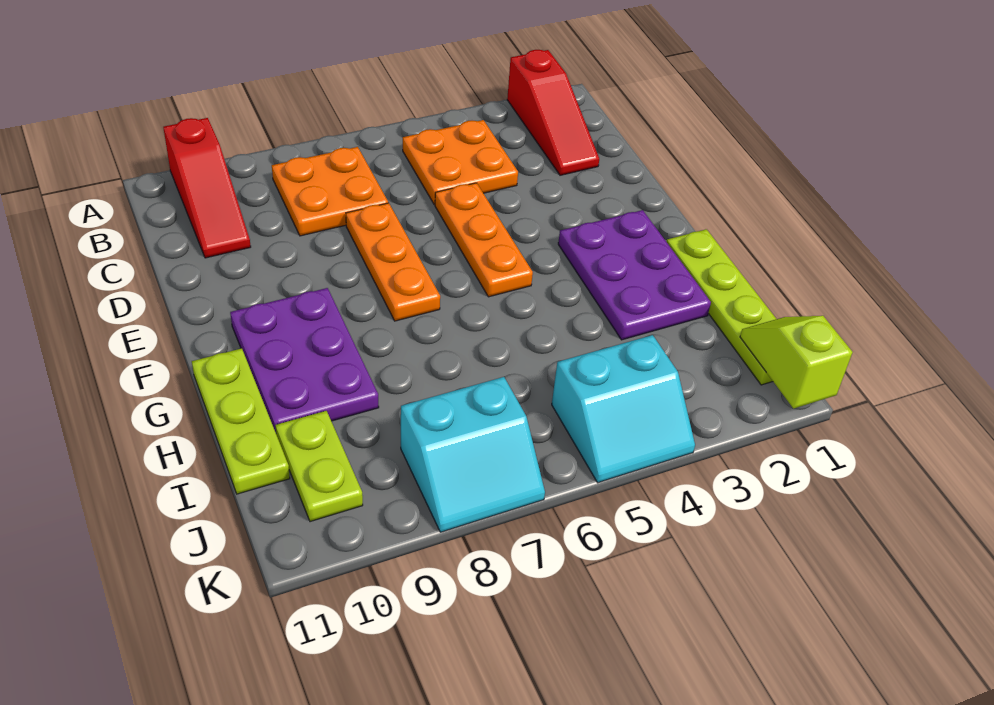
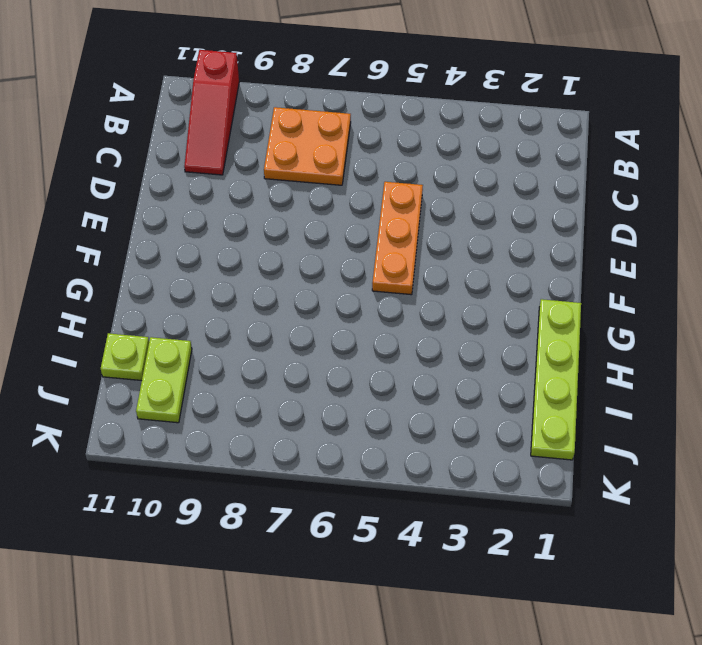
lime 1x1 plate [101,333,149,381] -> lime 1x3 plate [192,348,290,494]
none -> red 1x3 slope [507,50,599,175]
none -> orange 2x2 plate [403,120,518,205]
none -> orange 1x3 plate [346,203,440,321]

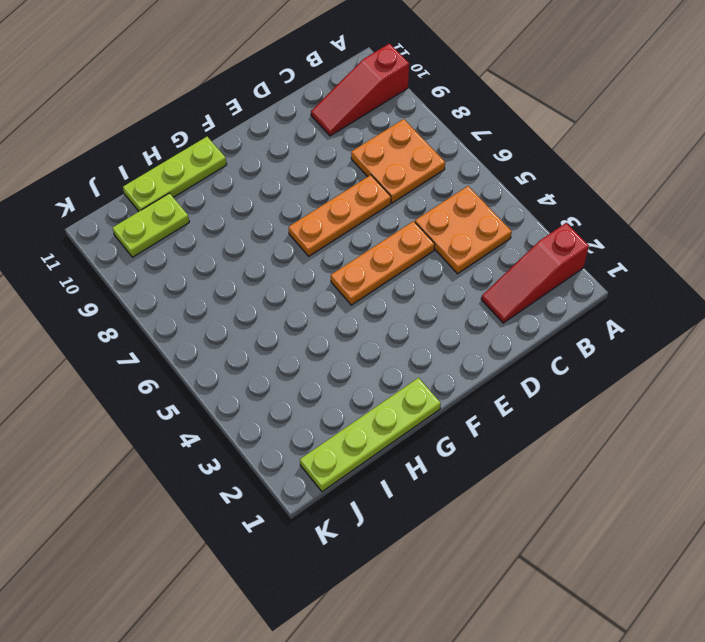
none -> purple 2x3 plate [558,210,711,340]
none -> purple 2x3 plate [230,288,379,432]
none -> cyan 2x2 slope [552,335,695,483]

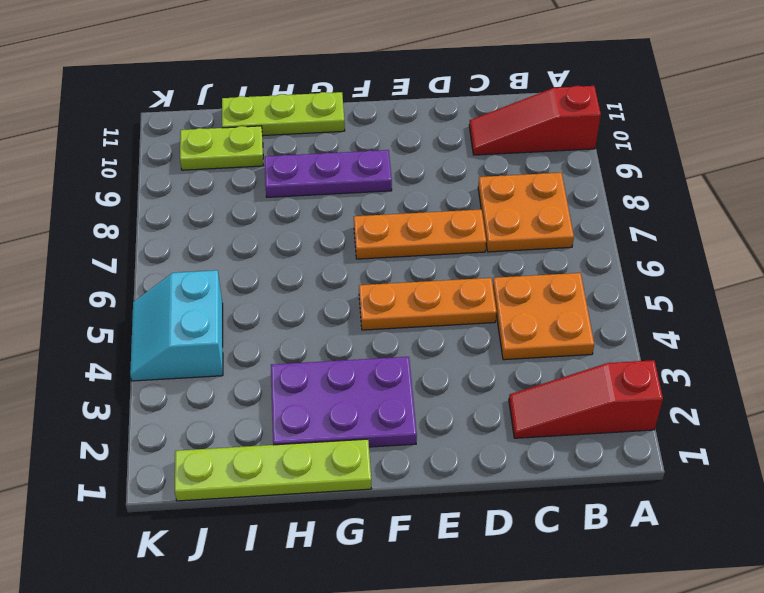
purple 1x3 plate [265,150,392,197] -> purple 2x3 plate [230,288,379,432]
none -> cyan 2x2 slope [401,377,545,532]
none -> lime 1x2 slope [740,316,853,409]

